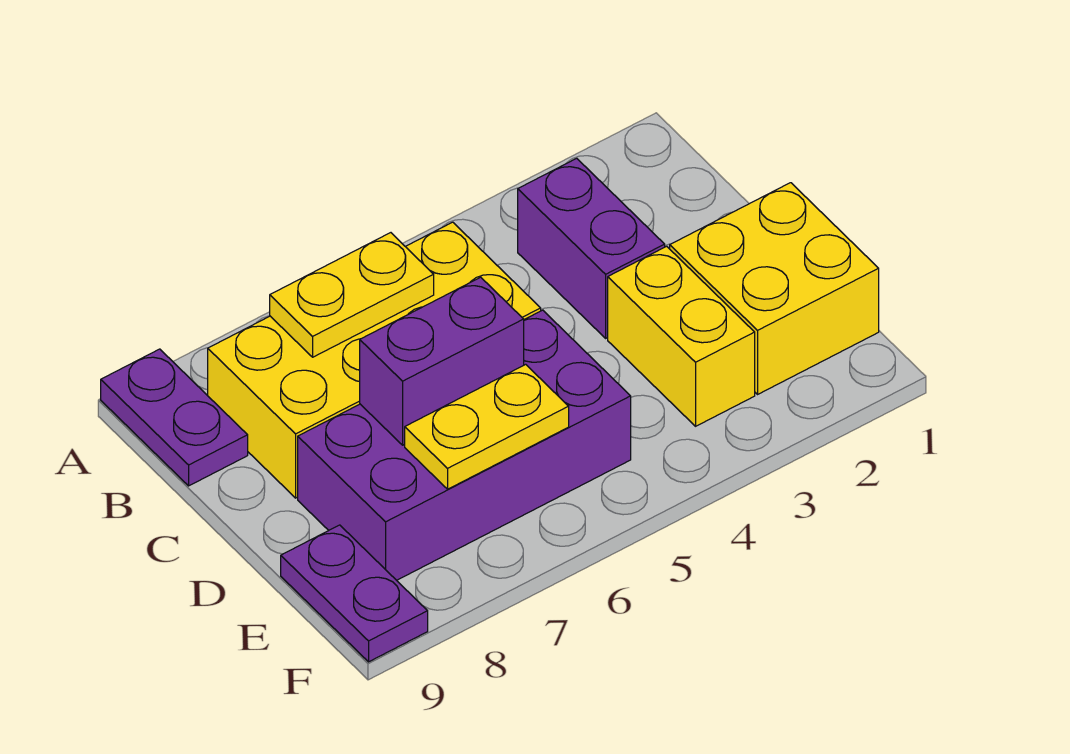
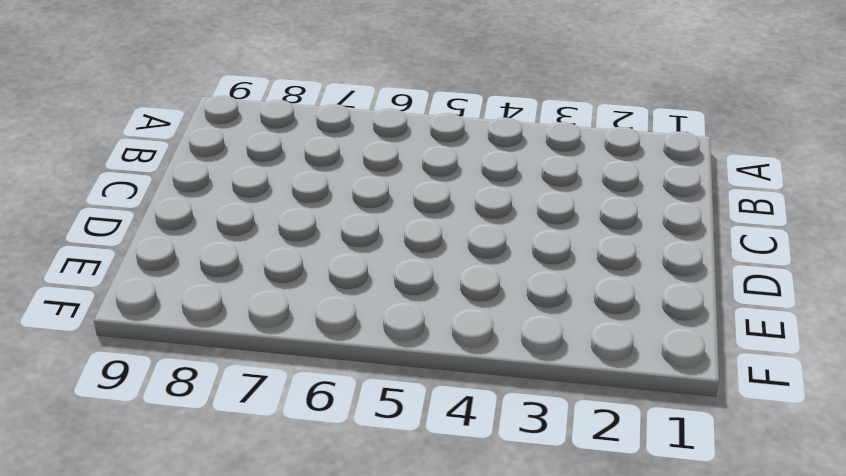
none -> purple 1x2 plate [101,349,248,486]
none -> purple 1x2 brick [518,158,665,338]

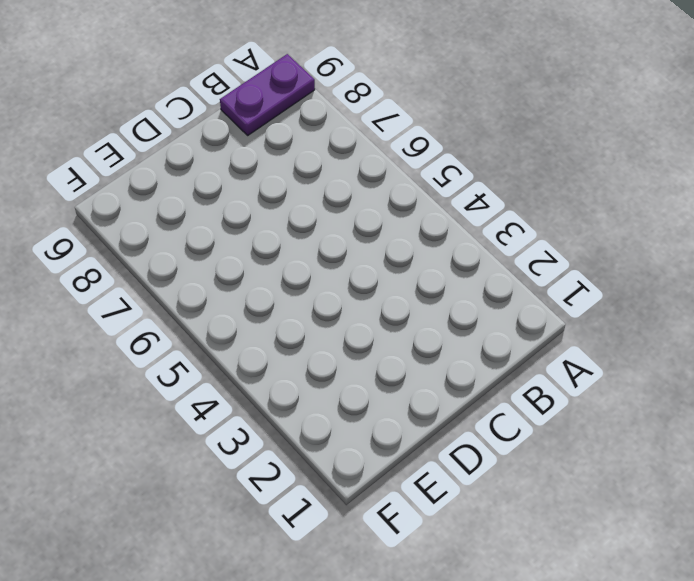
none -> purple 1x2 brick [518,158,665,338]
none -> yellow 2x4 brick [208,222,541,498]

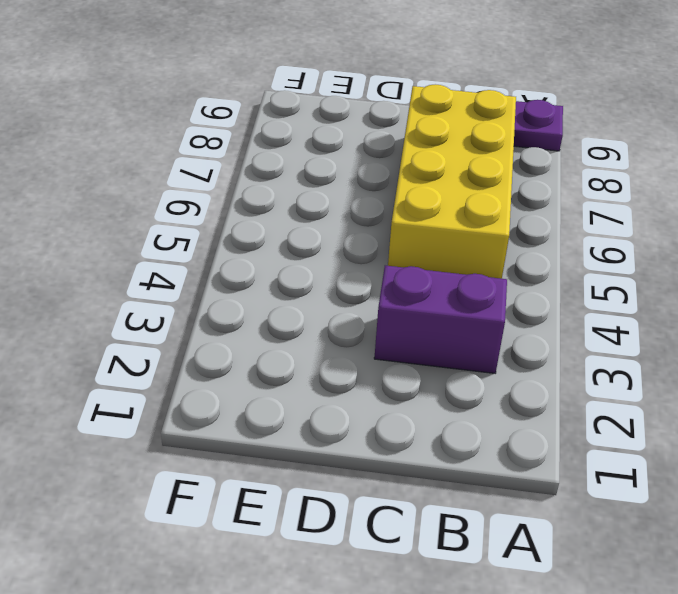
none -> yellow 2x2 brick [670,183,879,394]
none -> yellow 1x2 brick [608,246,755,426]

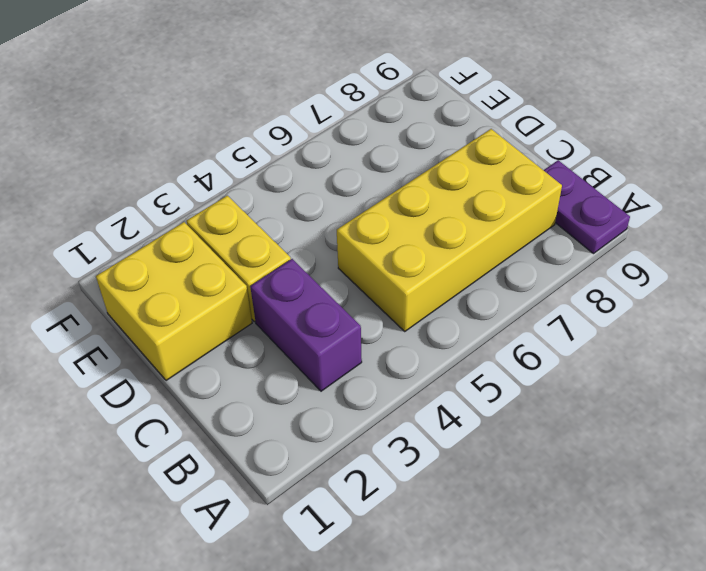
none -> purple 2x4 brick [298,310,631,580]
none -> purple 1x2 plate [281,525,428,662]

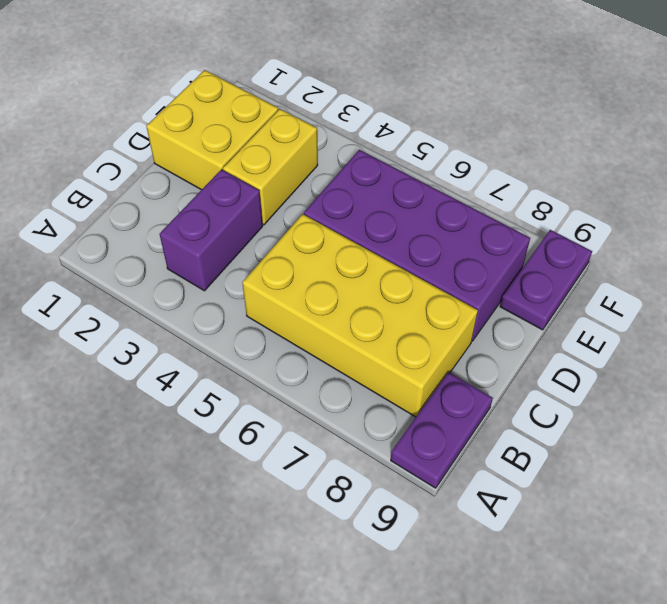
none -> yellow 1x2 plate [270,233,434,357]
none -> purple 1x2 brick [360,277,524,445]

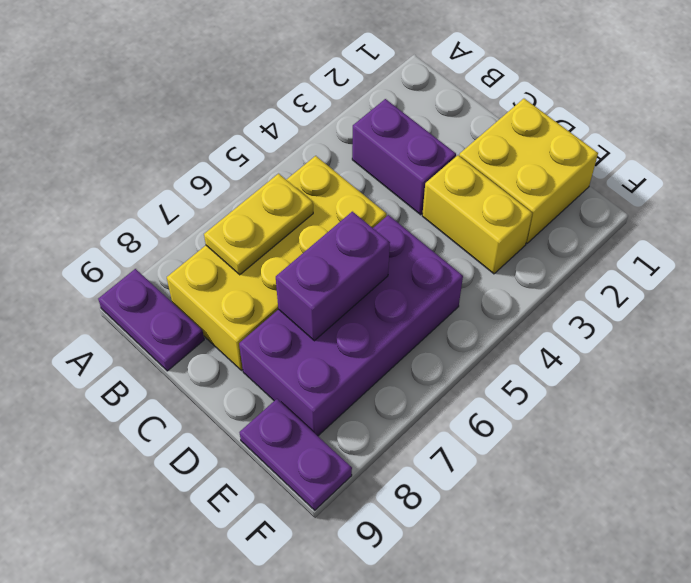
none -> yellow 1x2 plate [405,364,569,489]

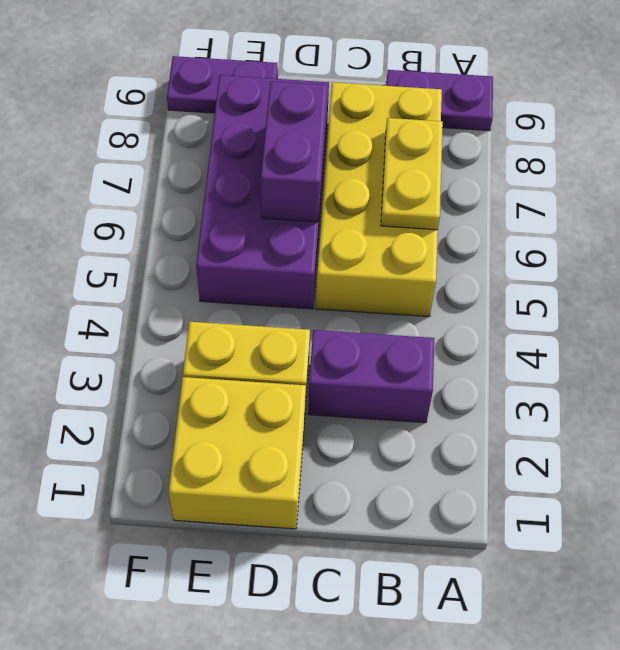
none -> yellow 1x2 plate [405,364,569,489]

